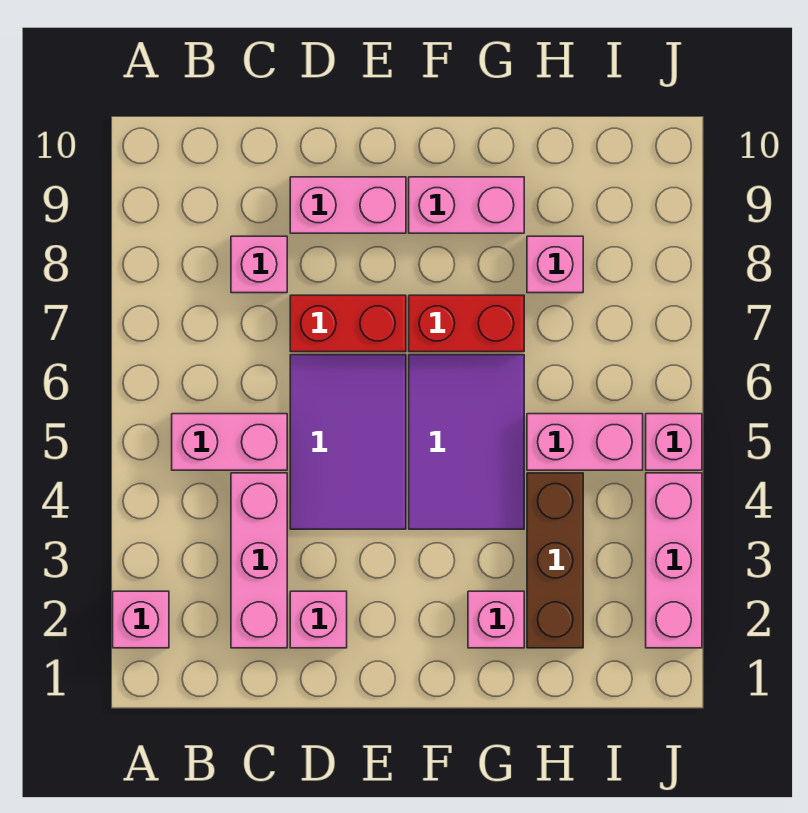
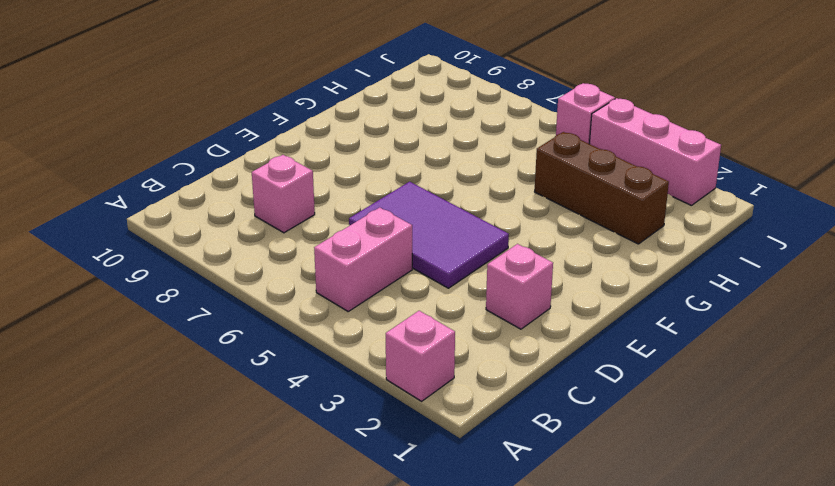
none -> pink 1x3 brick [231,473,287,648]
none -> red 1x2 brick [290,295,406,352]
none -> pink 1x2 brick [290,177,406,233]

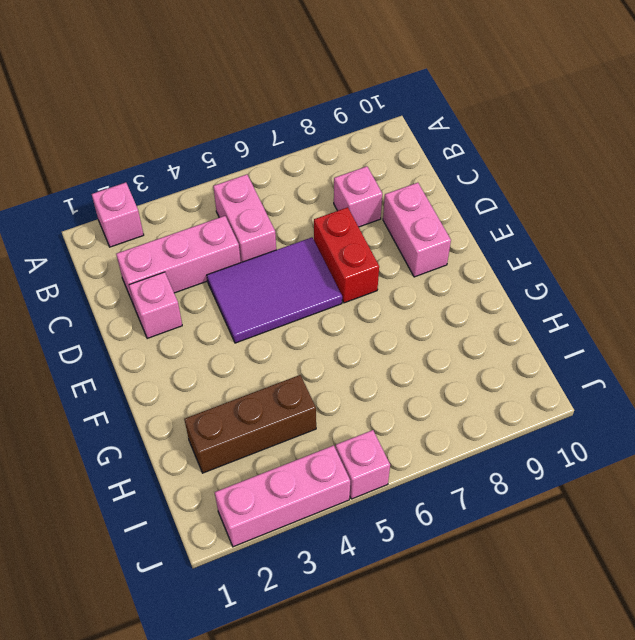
none -> purple 2x3 tile [409,355,524,529]
none -> red 1x2 brick [409,295,524,352]
none -> pink 1x2 brick [409,177,524,233]

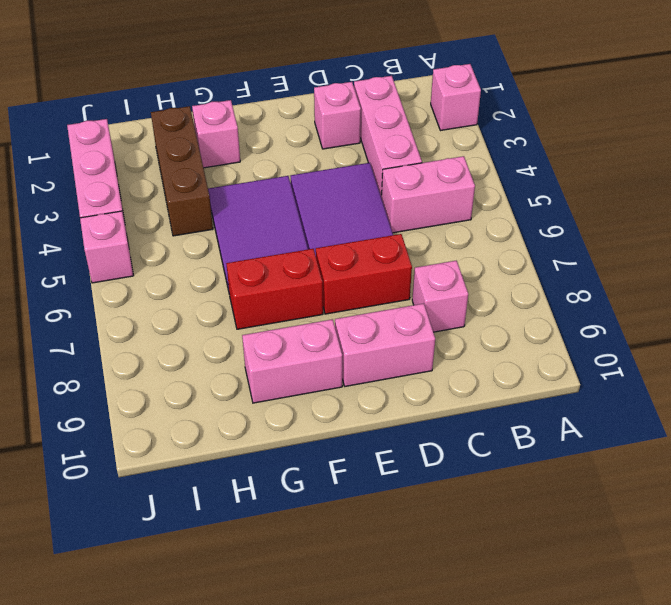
none -> pink 1x2 brick [527,414,643,470]
none -> pink 1x1 brick [527,236,583,293]

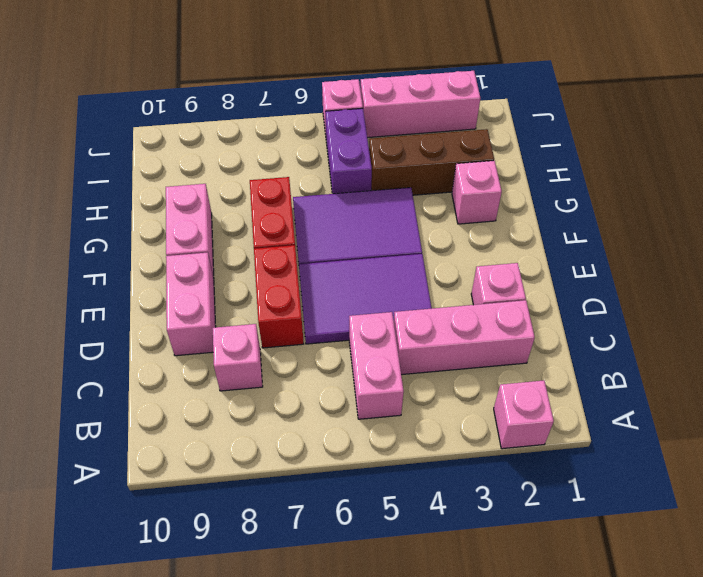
purple 1x2 brick [325,108,372,194] -> pink 1x2 brick [527,414,643,470]
none -> pink 1x1 brick [527,236,583,293]

